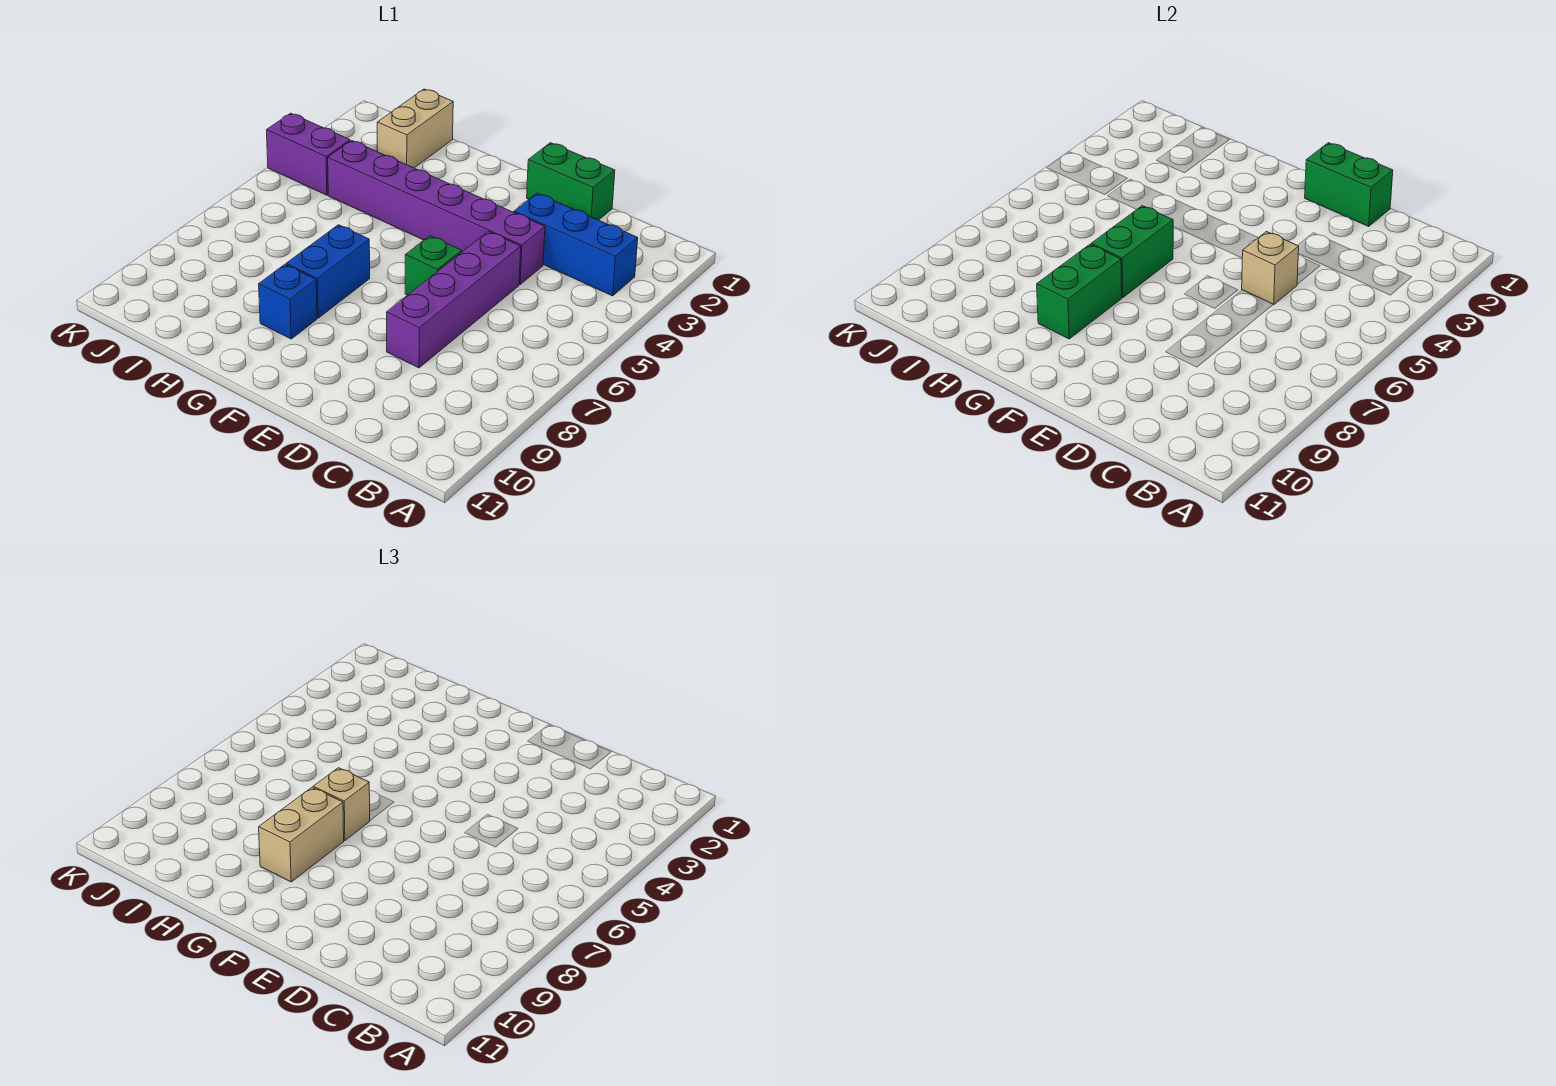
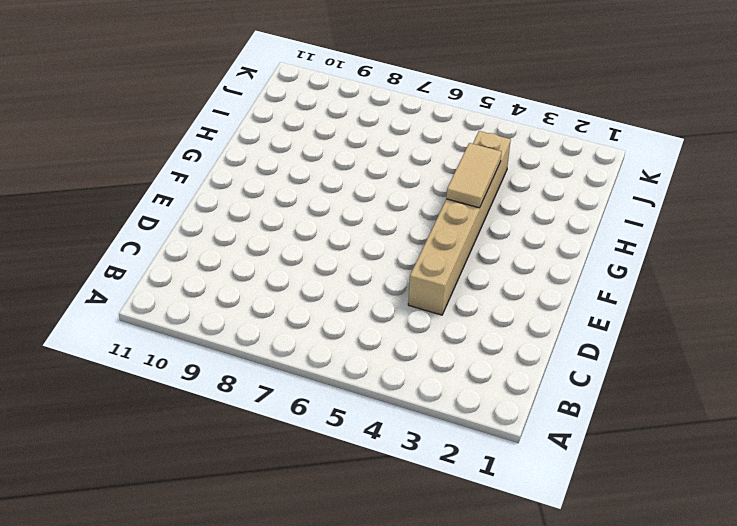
tan 1x6 brick [408,131,511,315] -> purple 1x6 brick [328,140,545,284]
tan 1x2 tile [446,143,502,208] -> none
none -> blue 1x3 brick [514,193,638,296]
none -> green 1x2 brick [527,143,615,220]
none -> purple 1x4 brick [387,232,521,368]

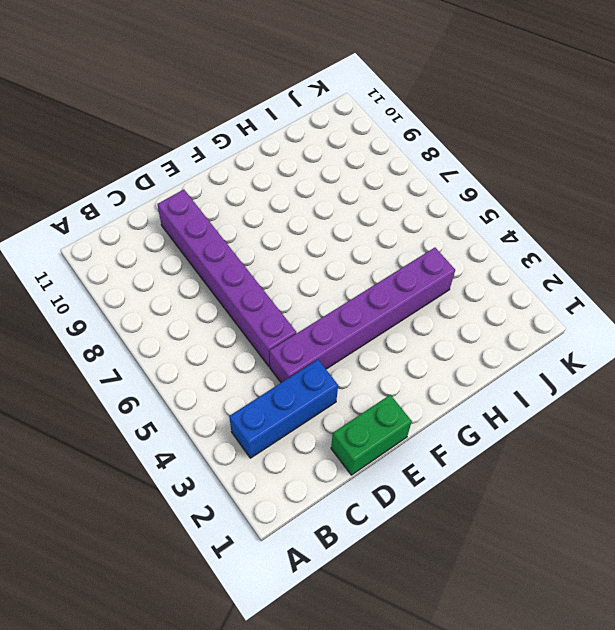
purple 1x6 brick [157,190,296,367] -> purple 1x4 brick [387,232,521,368]
none -> green 1x1 brick [405,236,462,295]
none -> blue 1x2 brick [286,225,370,318]
none -> blue 1x1 brick [259,264,317,339]

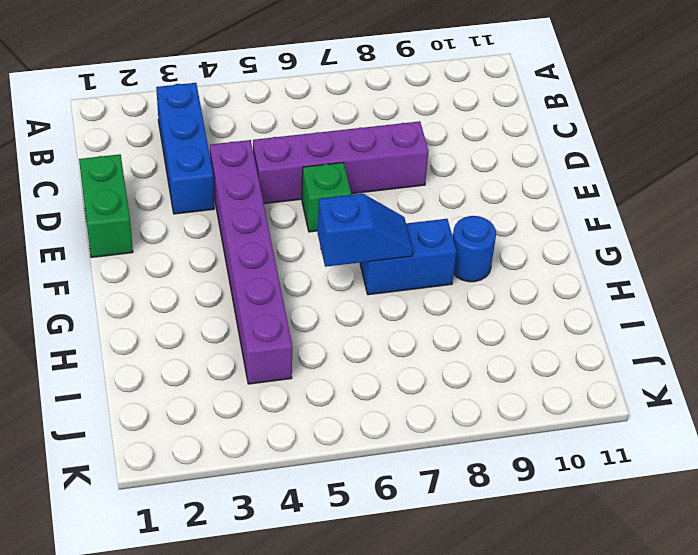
blue 1x2 slope [318,194,413,267] -> green 1x2 brick [1091,206,1174,298]
blue 1x1 round brick [453,216,496,282] -> blue 1x1 brick [259,264,317,339]
none -> tan 1x2 brick [377,89,453,168]
none -> purple 1x2 brick [267,113,350,195]
none -> green 1x2 brick [1305,143,1393,226]

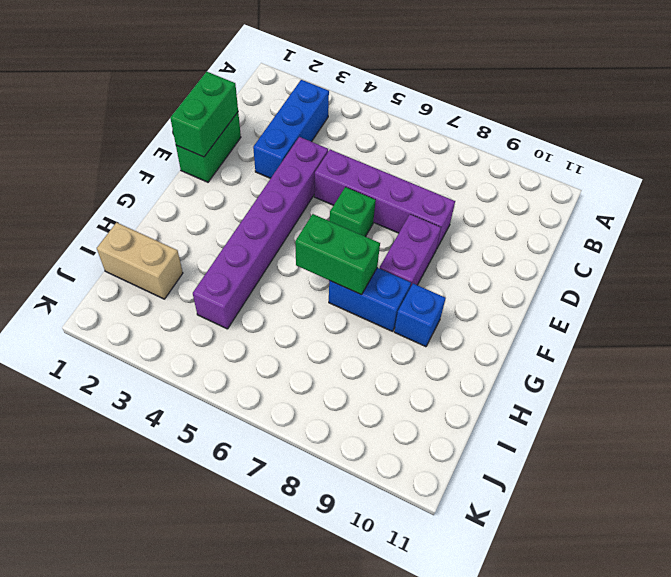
purple 1x2 brick [379,214,441,286] -> purple 1x2 brick moved to [267,113,350,195]
none -> tan 1x1 brick [1242,232,1299,305]
none -> green 1x2 brick [1037,244,1122,339]
none -> tan 1x1 brick [313,768,370,841]

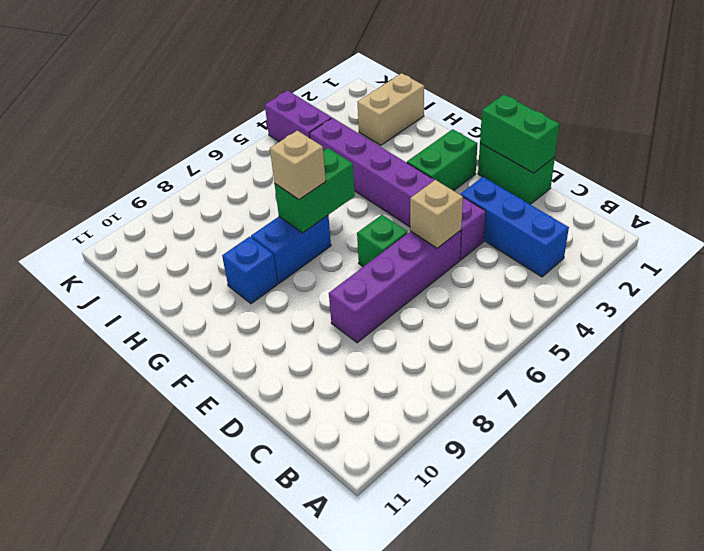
green 1x2 brick [407,129,477,191] -> green 1x2 brick moved to [1037,244,1122,339]
none -> tan 1x2 brick [259,787,344,882]

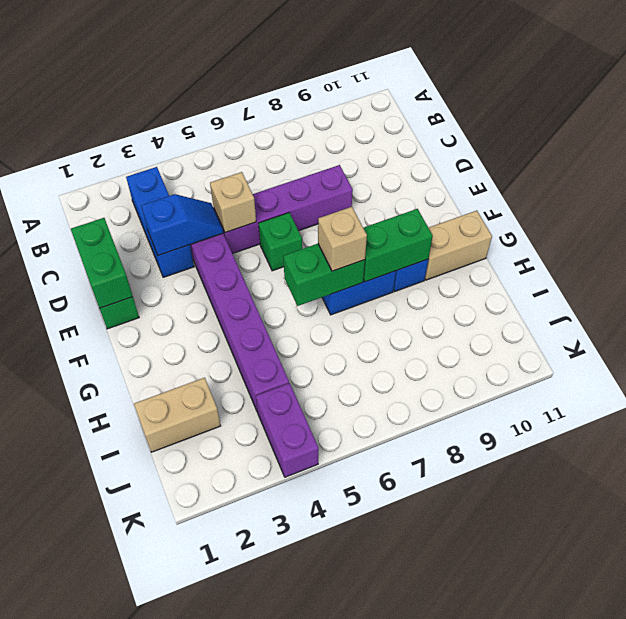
blue 1x2 slope [141,194,223,255] -> none
tan 1x2 brick [425,211,492,280] -> tan 1x2 brick moved to [259,787,344,882]

